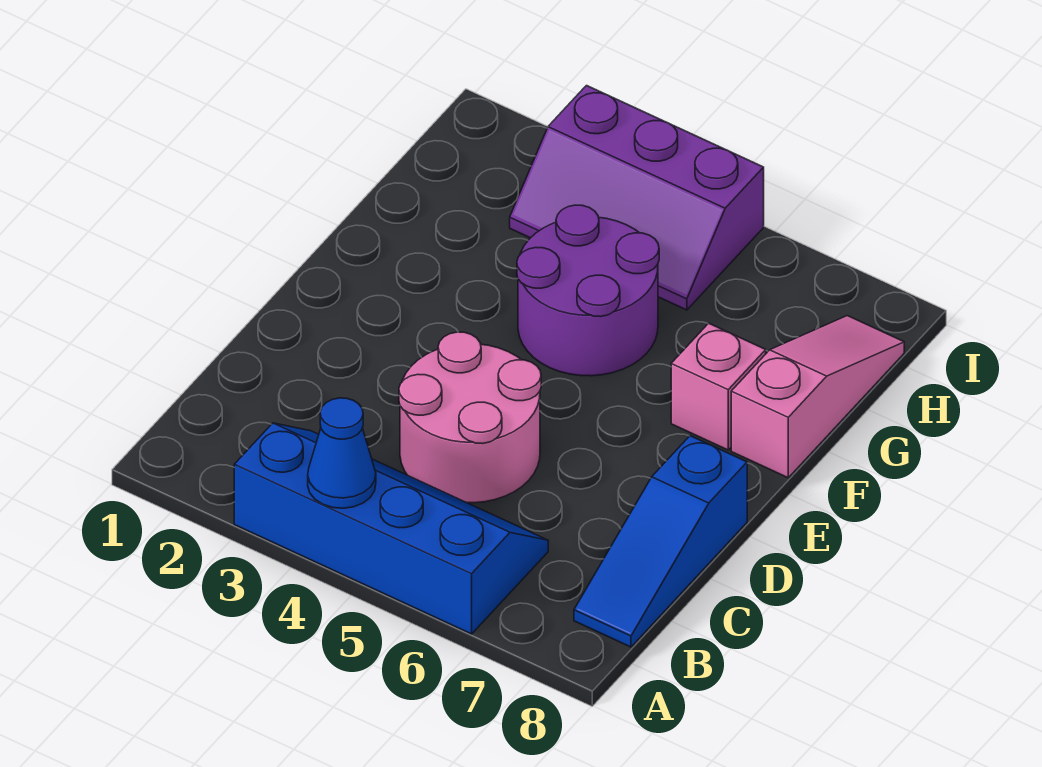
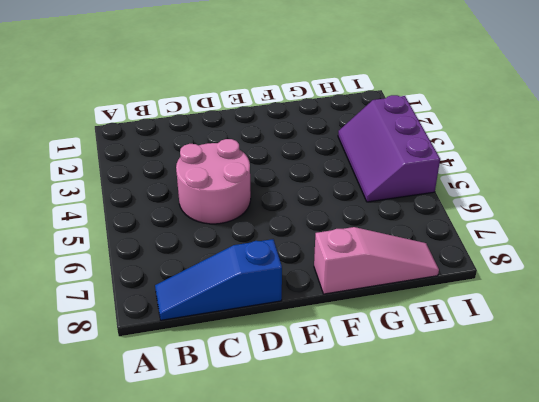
none -> blue 2x4 slope [234,423,548,634]
none -> purple 2x2 round brick [517,205,659,376]

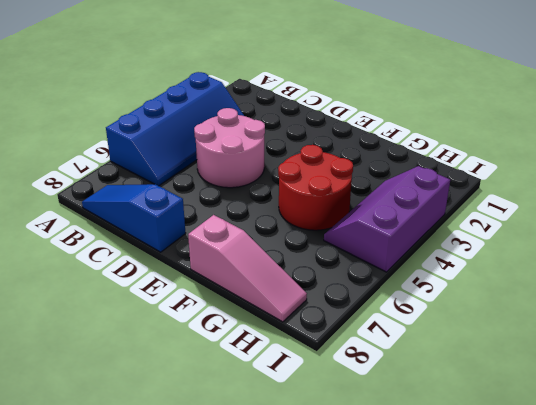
red 2x2 round brick [278,145,353,230] -> purple 2x2 round brick [517,205,659,376]
none -> pink 1x1 brick [671,323,766,450]
none -> blue 1x1 cone [308,398,376,508]

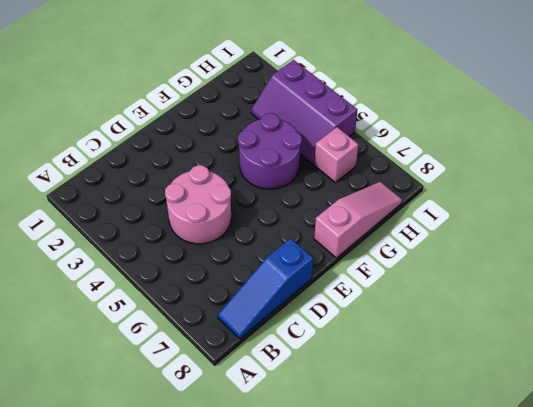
pink 1x1 brick [314,127,359,183] -> pink 1x1 brick moved to [671,323,766,450]
none -> blue 2x4 slope [234,423,548,634]
none -> blue 1x1 cone [308,398,376,508]

